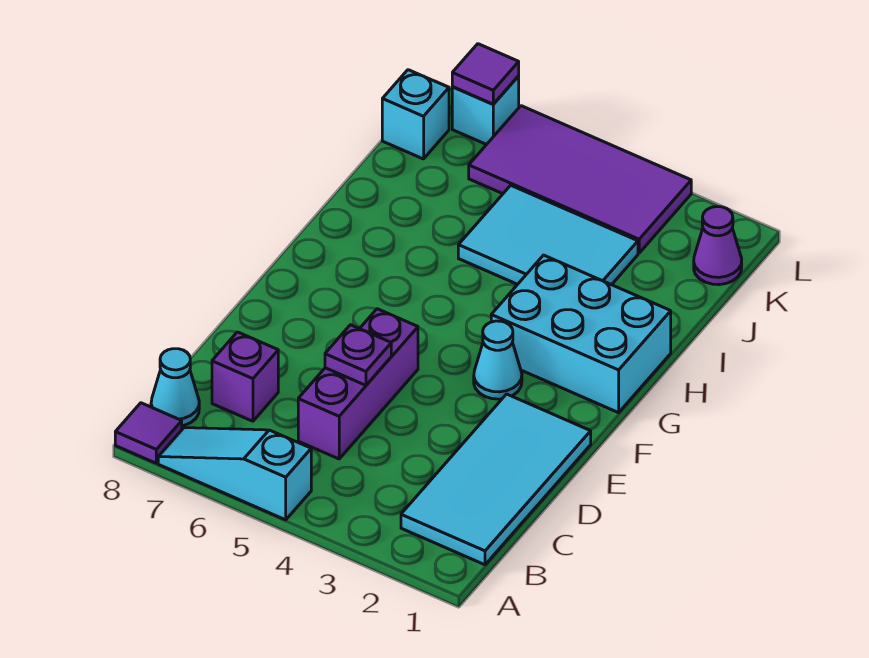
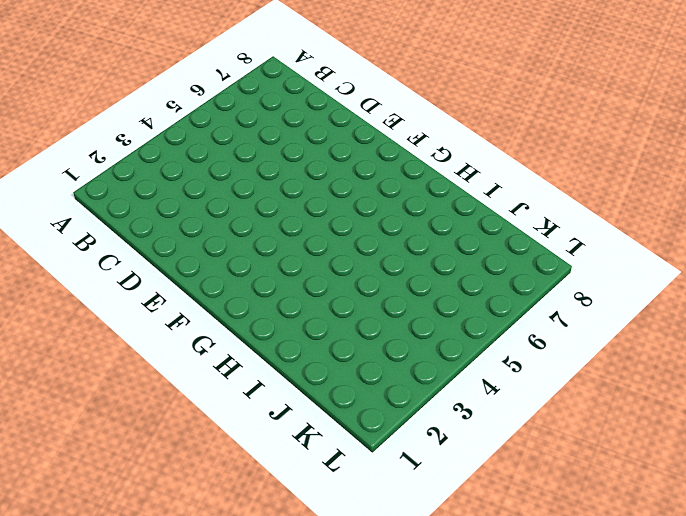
none -> cyan 1x3 slope [158,428,311,520]
none -> purple 1x1 tile [115,403,182,463]
none -> cyan 2x4 tile [401,394,591,565]

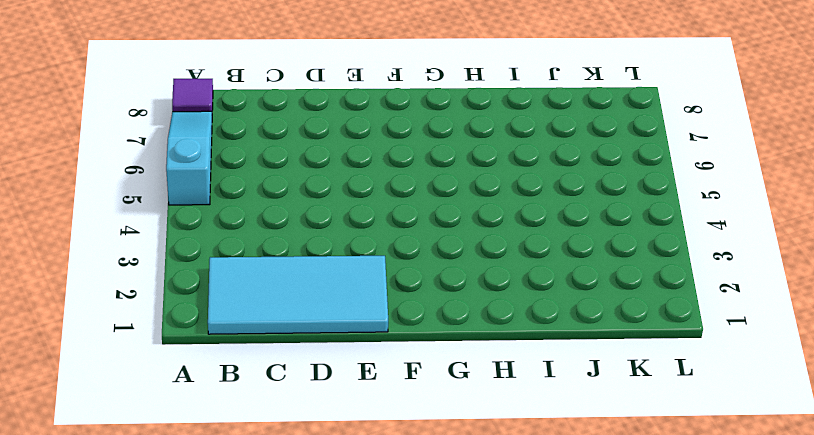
none -> cyan 1x1 cone [151,349,199,426]
none -> purple 1x3 brick [298,309,418,459]
none -> purple 1x1 brick [212,332,278,421]

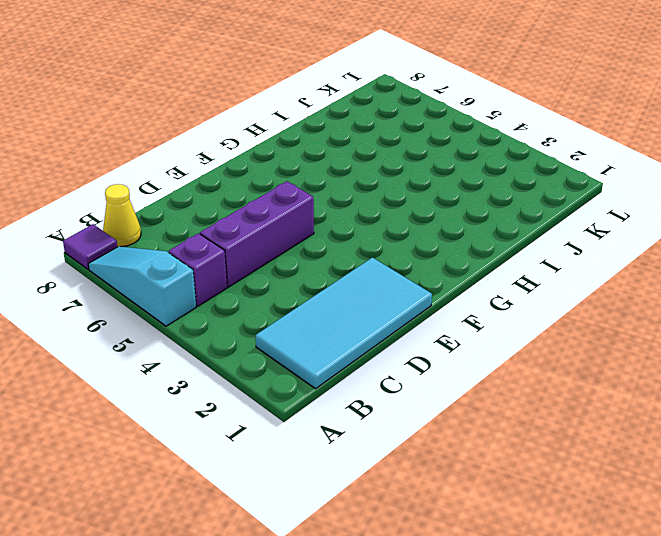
purple 1x1 brick [169,233,227,306] -> purple 1x1 brick moved to [212,332,278,421]
yellow 1x1 cone [103,184,141,247] -> cyan 1x1 cone [151,349,199,426]
none -> cyan 1x1 cone [474,321,522,399]
none -> cyan 2x3 brick [491,255,671,413]
none -> cyan 2x3 tile [458,185,638,285]

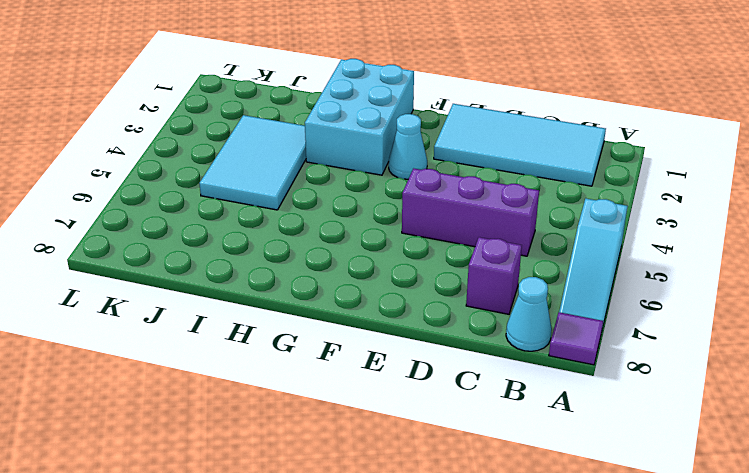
none -> purple 1x1 cone [694,207,742,285]
none -> purple 2x4 tile [469,106,691,253]
none -> cyan 1x1 brick [382,70,449,159]

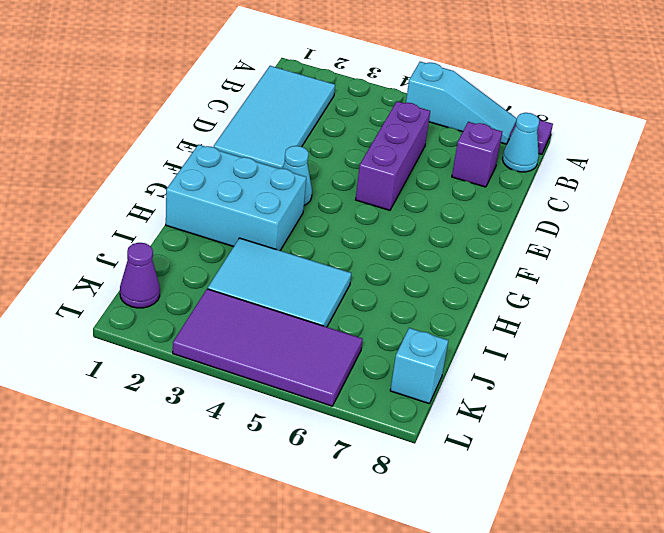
none -> cyan 1x1 brick [452,76,519,145]
none -> purple 1x1 plate [325,325,391,385]
none -> purple 1x1 tile [452,44,519,104]

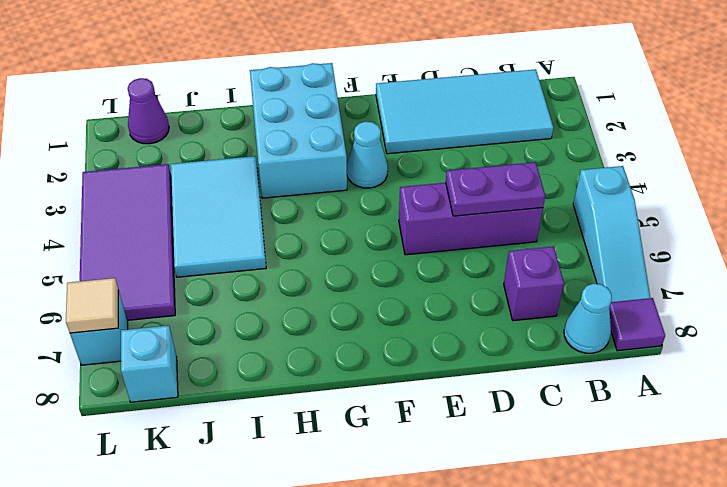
purple 1x2 plate [446,162,545,216] -> purple 1x1 plate [325,325,391,385]
tan 1x1 tile [66,278,118,333] -> purple 1x1 tile [452,44,519,104]

